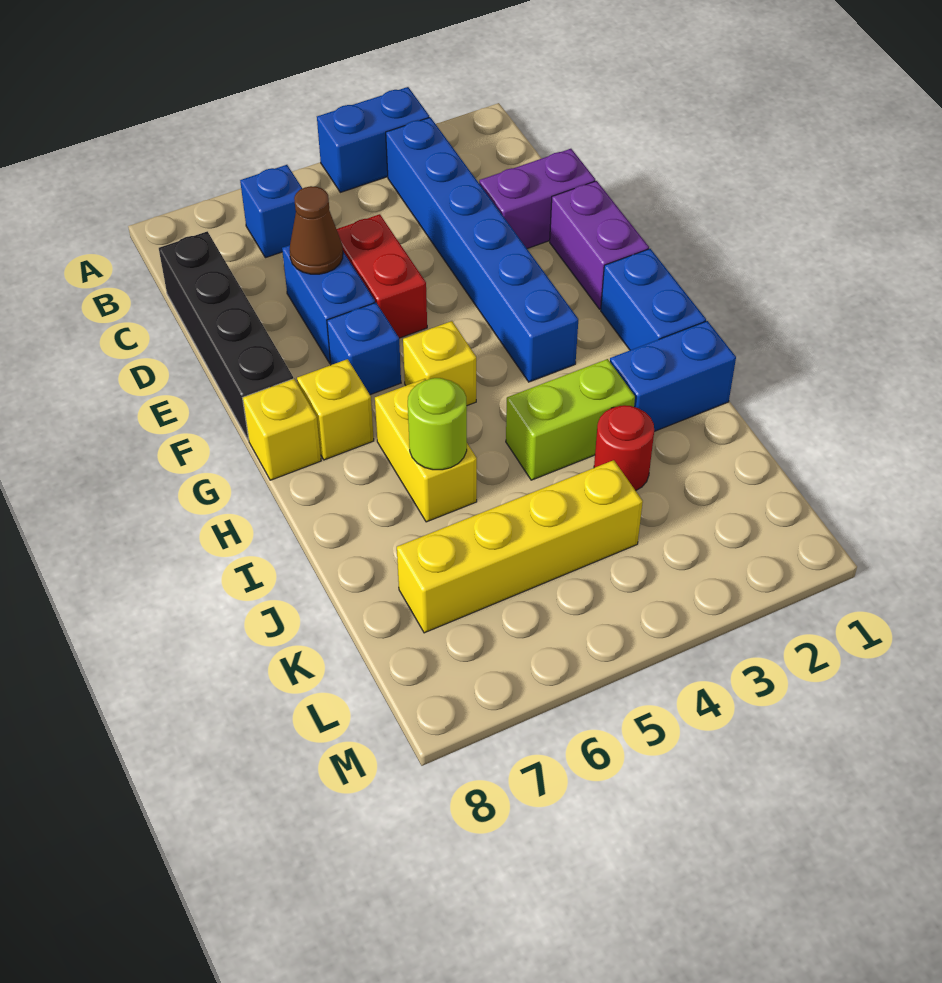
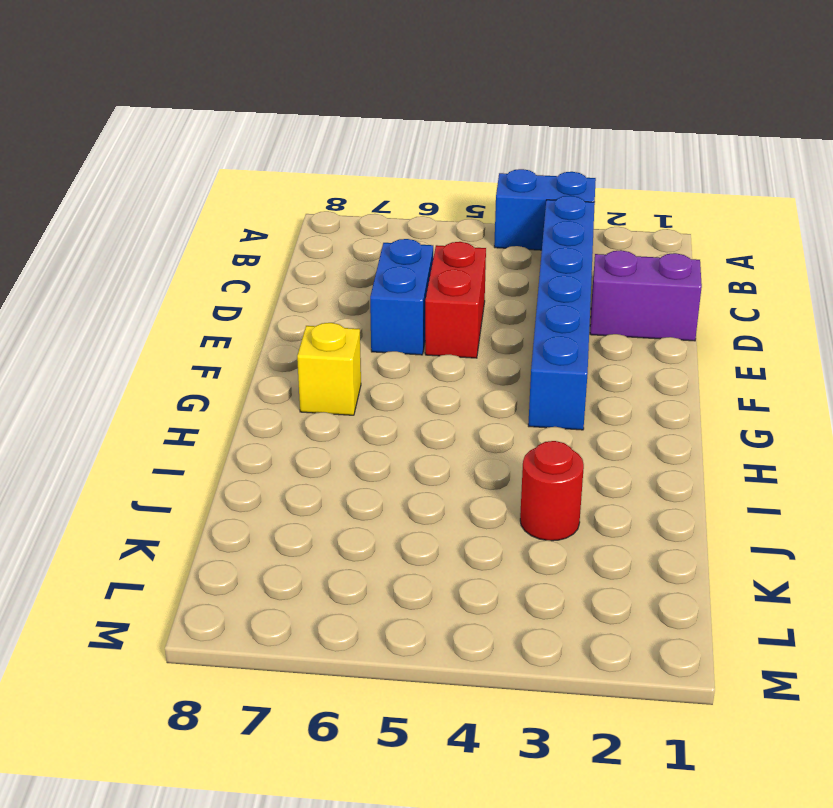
none -> blue 1x1 brick [240,165,302,258]
none -> black 1x4 brick [159,231,293,440]
none -> purple 1x2 brick [550,181,649,309]

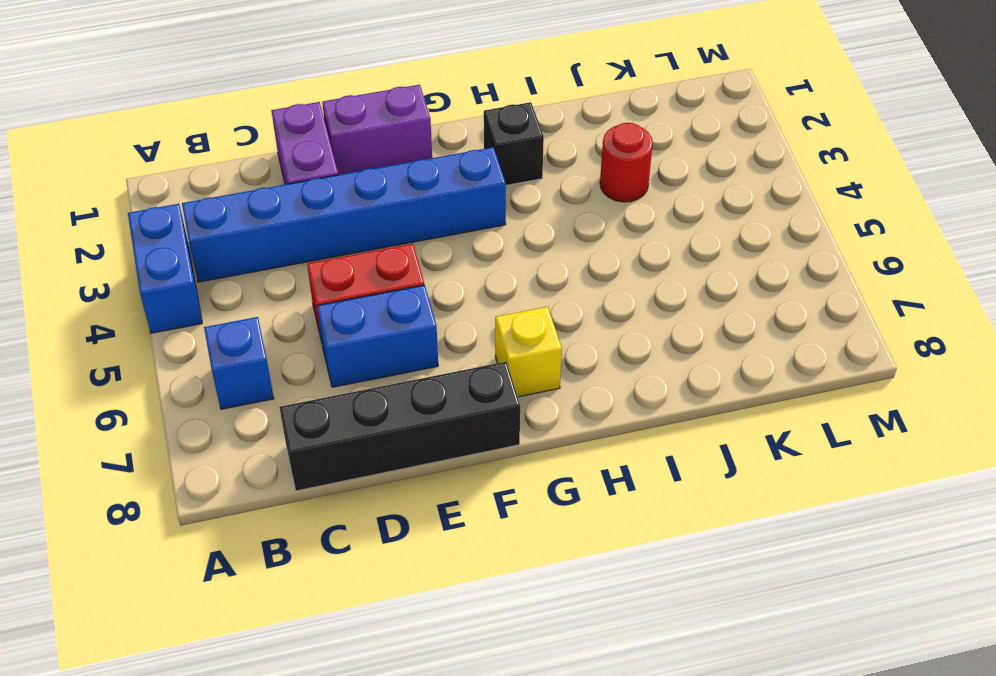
black 1x1 brick [484,102,544,185] -> none
none -> blue 1x1 brick [327,303,401,395]
none -> blue 1x2 brick [601,249,706,350]
none -> yellow 1x1 brick [403,321,476,406]

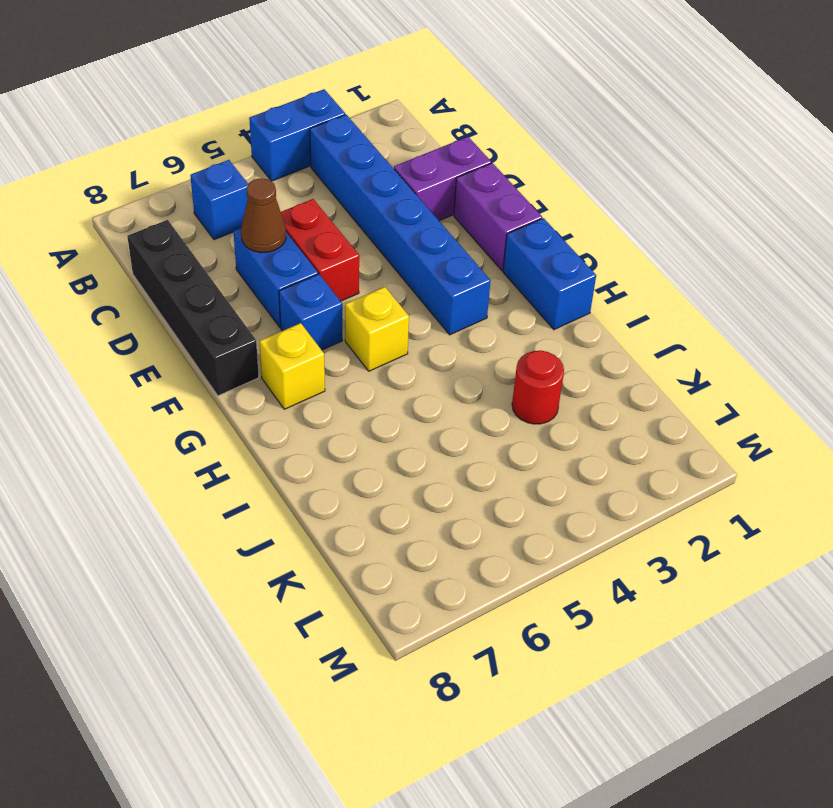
none -> yellow 1x1 brick [243,379,321,480]
none -> yellow 1x2 brick [375,379,477,522]
none -> blue 1x2 brick [610,321,736,431]

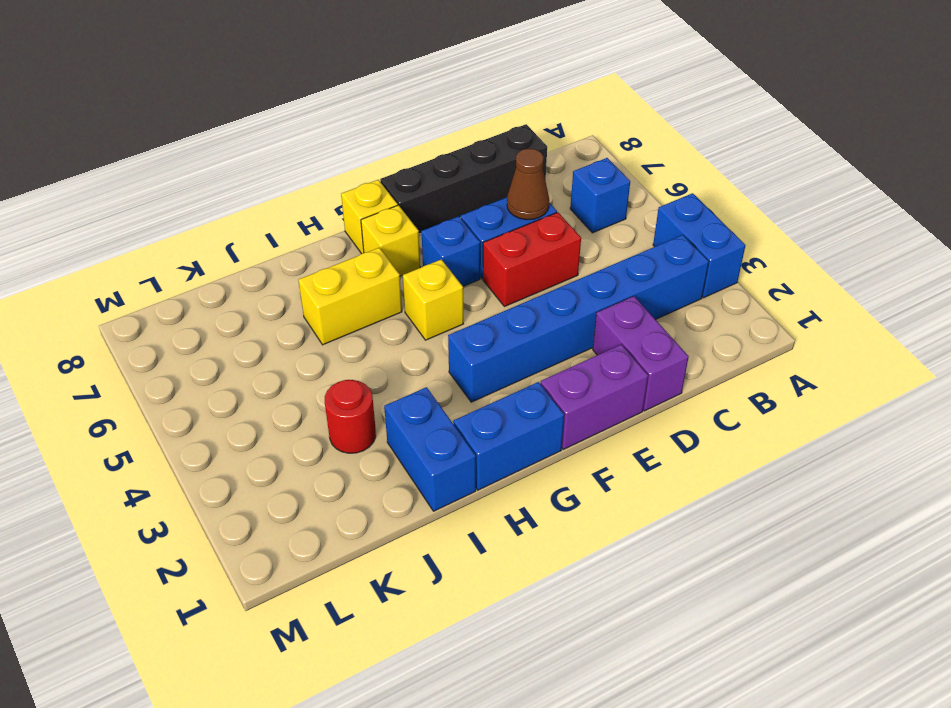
none -> lime 1x2 brick [506,359,635,480]
none -> yellow 1x4 brick [397,460,643,633]
none -> lime 1x1 round brick [408,378,467,470]

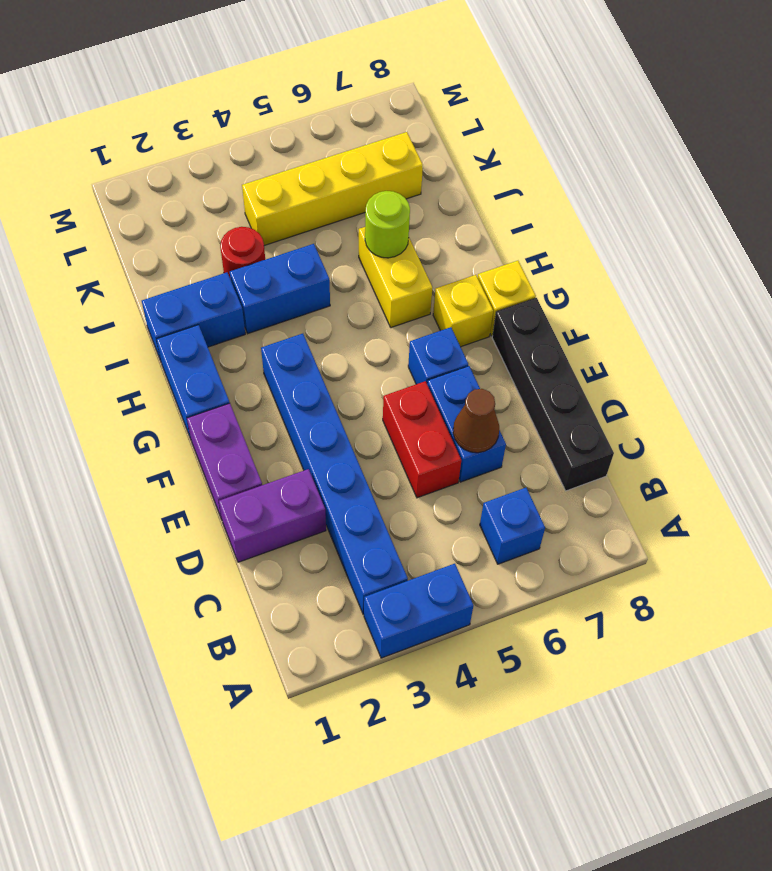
blue 1x2 brick [230,244,330,334] -> lime 1x2 brick [506,359,635,480]
none -> yellow 1x1 brick [403,321,476,406]

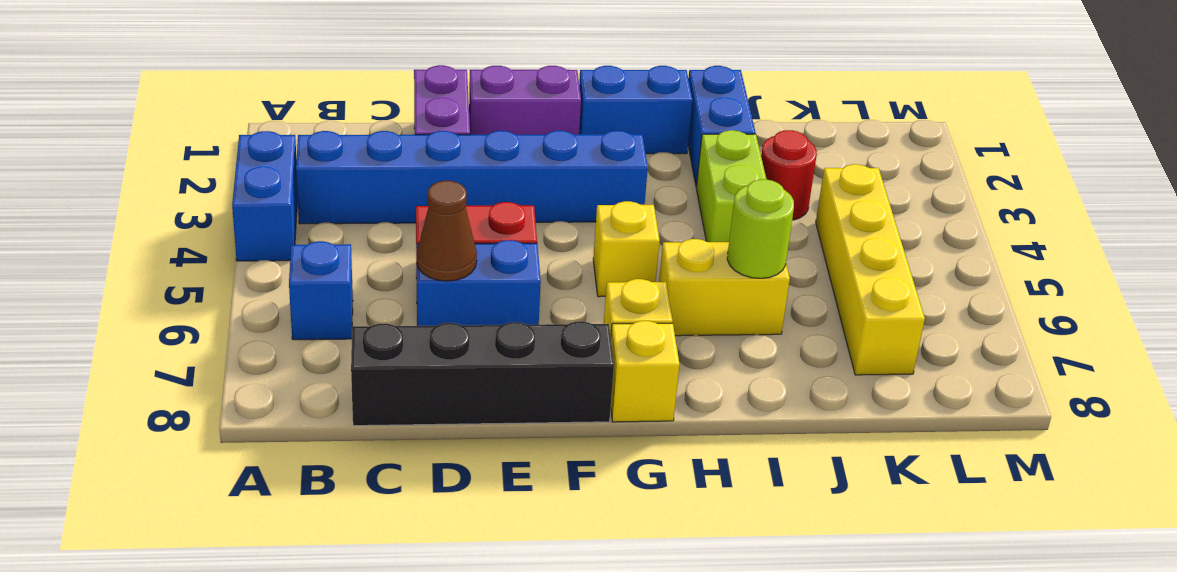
none -> blue 1x1 brick [327,303,401,395]

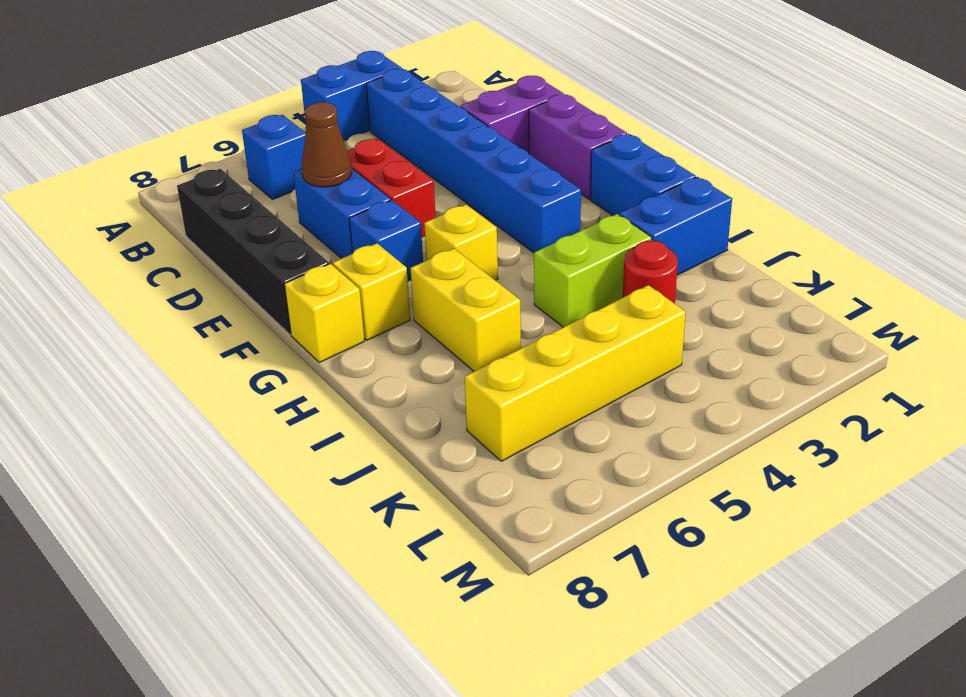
none -> lime 1x1 round brick [408,378,467,470]

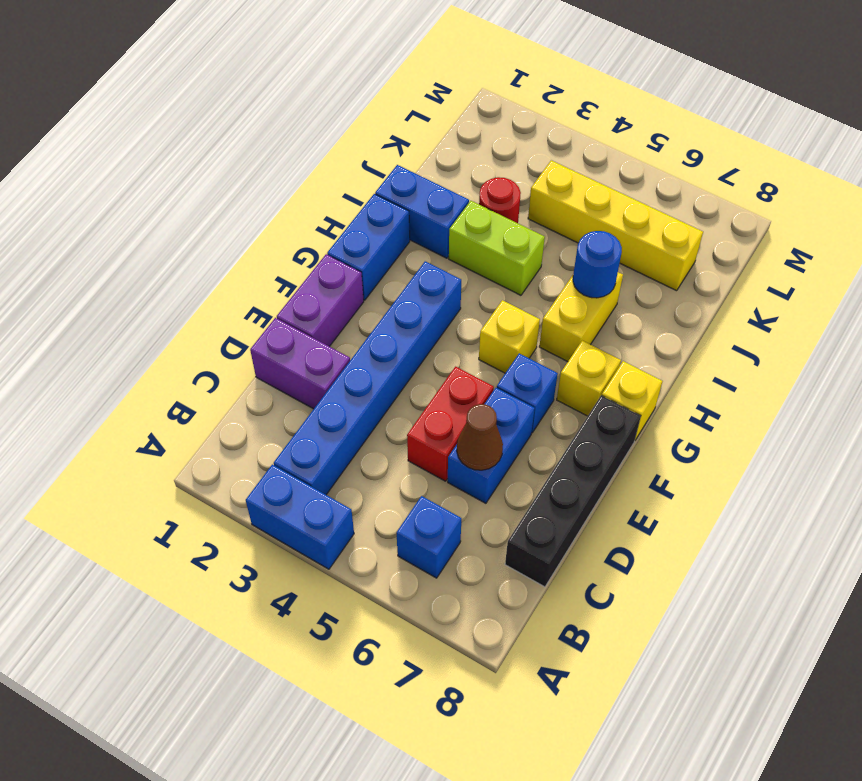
blue 1x1 round brick [573,231,622,298] -> lime 1x1 round brick [408,378,467,470]

